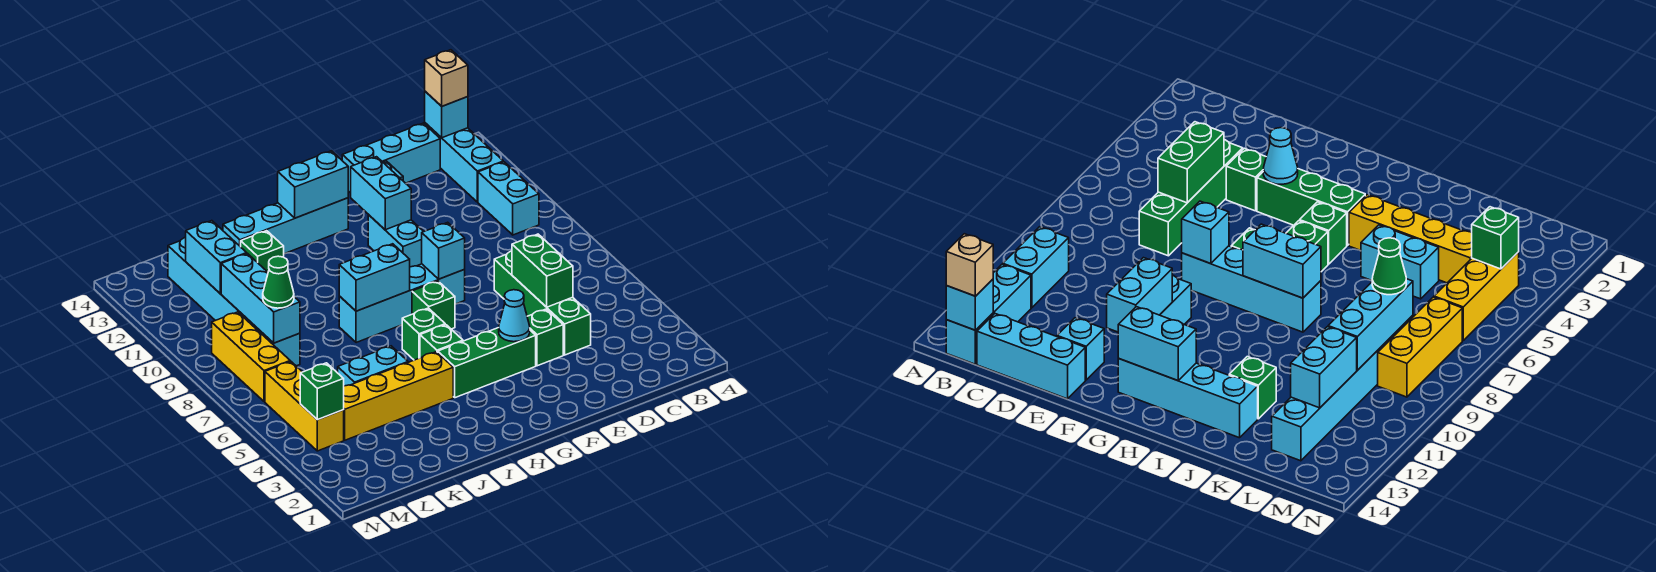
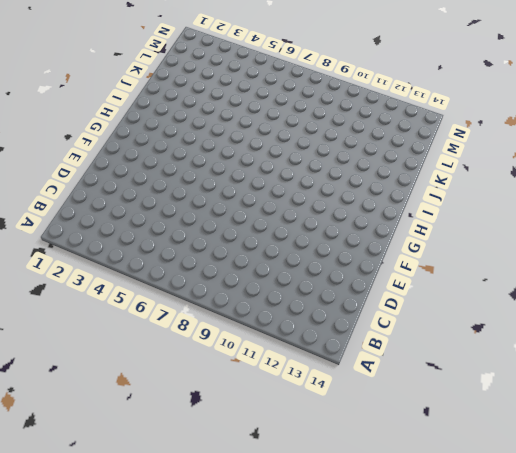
none -> cyan 1x2 brick [478,162,539,235]
none -> cyan 1x3 brick [425,123,503,202]
none -> cyan 1x3 brick [342,123,440,193]
none -> green 1x4 brick [494,251,591,355]

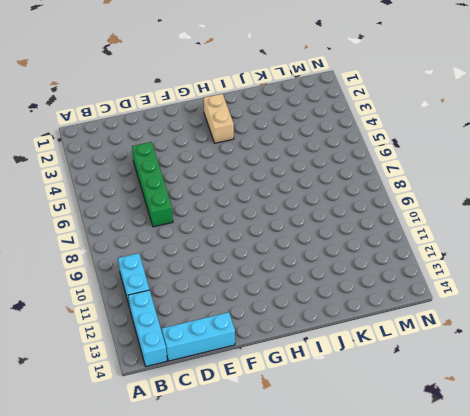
tan 1x2 brick [204,94,234,143] -> none
none -> green 1x1 brick [527,309,563,366]
none -> cyan 1x1 brick [1057,318,1104,380]
none -> green 1x3 brick [438,328,536,398]
none -> cyan 1x4 brick [339,264,465,343]

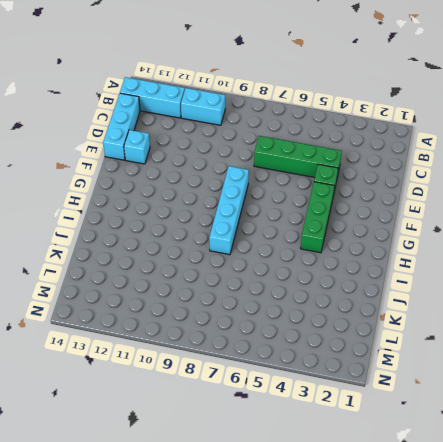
none -> cyan 1x2 brick [368,215,424,267]
none -> green 1x1 brick [412,281,455,329]
none -> cyan 1x4 brick [223,198,348,254]
none -> green 1x1 brick [420,325,463,358]

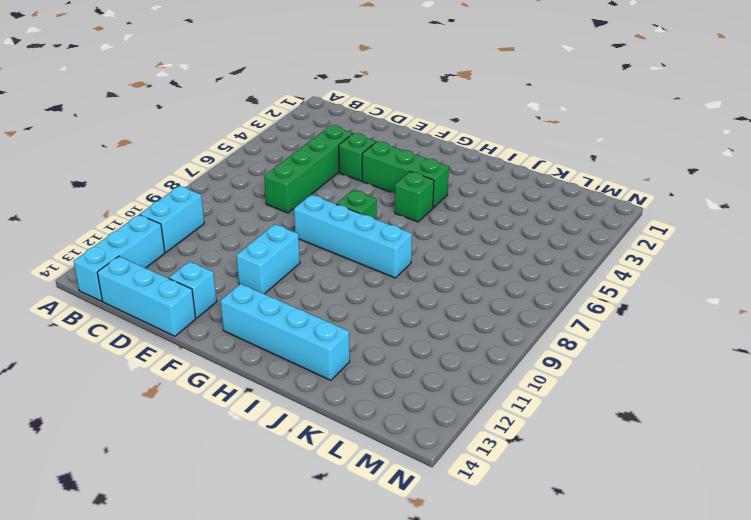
none -> green 1x1 brick [402,308,445,360]
none -> yellow 1x4 brick [344,352,453,440]
none -> cyan 1x2 brick [338,346,408,386]
none -> green 1x1 brick [241,231,284,272]

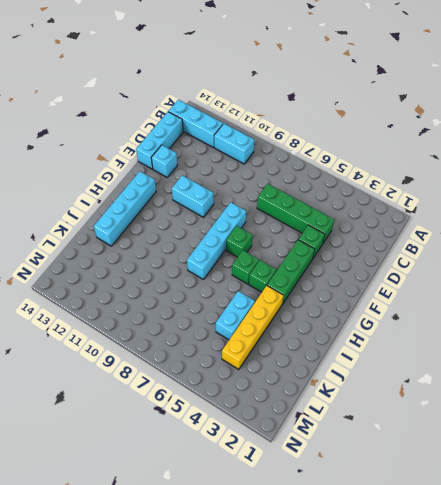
none -> green 1x1 brick [241,231,284,272]
none -> cyan 1x6 brick [168,238,300,366]
none -> yellow 1x3 brick [265,361,344,451]
none -> yellow 1x3 brick [212,312,290,402]

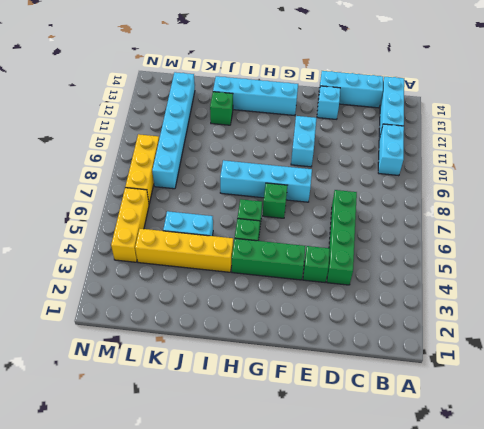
none -> cyan 1x1 brick [425,91,468,138]
none -> green 1x2 brick [512,234,573,307]
none -> cyan 1x1 cone [499,290,530,342]
none -> cyan 1x1 brick [422,222,465,279]

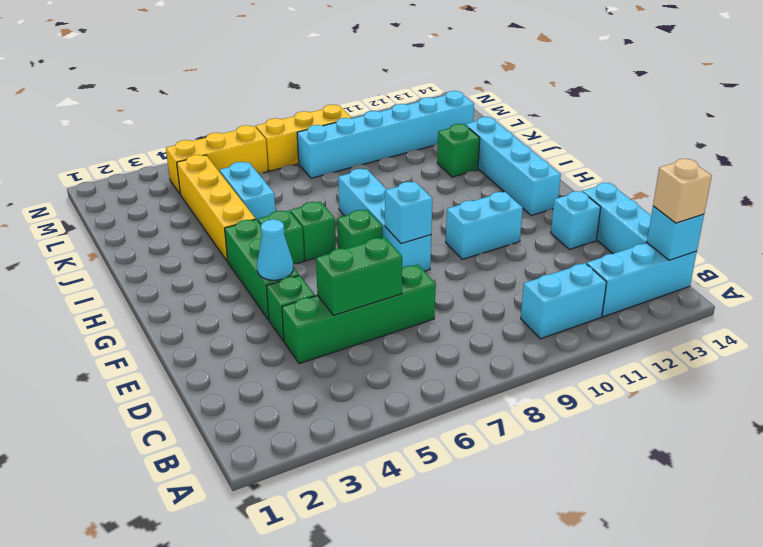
none -> cyan 1x2 brick [351,157,411,230]
none -> cyan 1x2 brick [278,151,348,218]
none -> cyan 1x2 brick [339,244,410,311]
none -> cyan 1x3 brick [221,253,300,343]

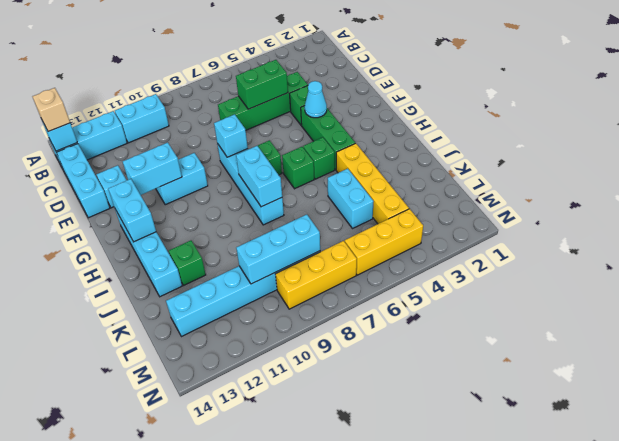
none -> cyan 1x2 brick [186,221,247,294]
none -> green 1x1 brick [300,363,344,420]
none -> green 1x1 cone [263,256,294,308]

